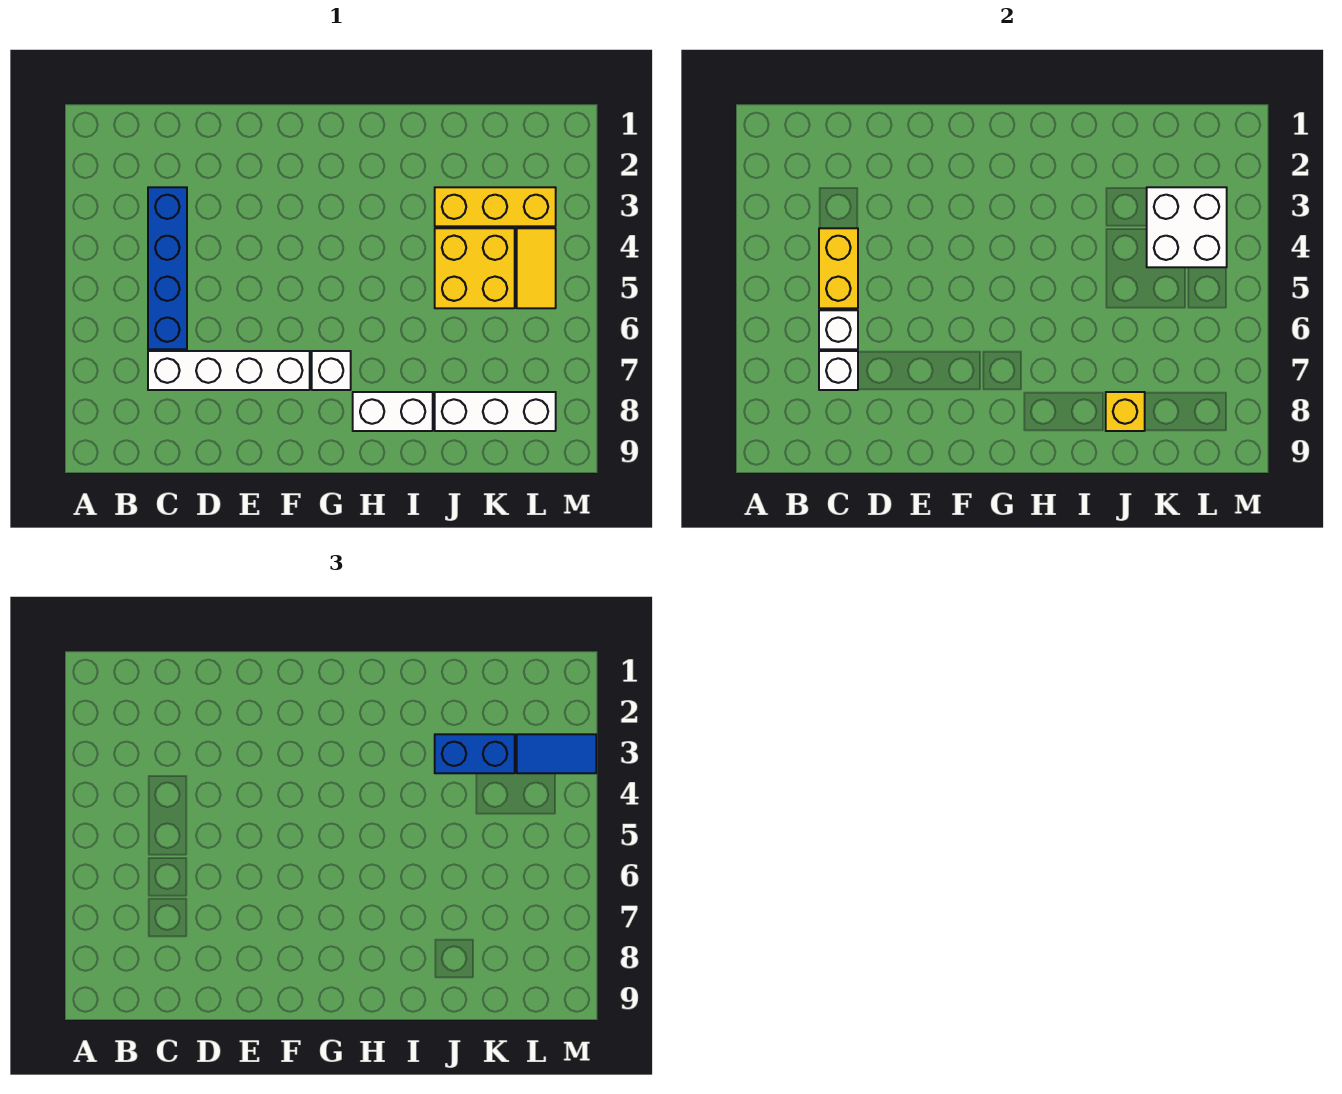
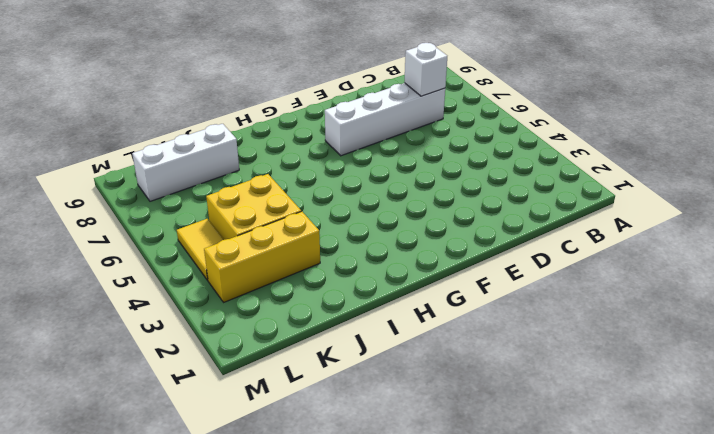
none -> blue 1x4 brick [148,187,187,349]
none -> white 1x1 brick [312,351,351,390]
none -> white 1x2 brick [353,392,433,431]

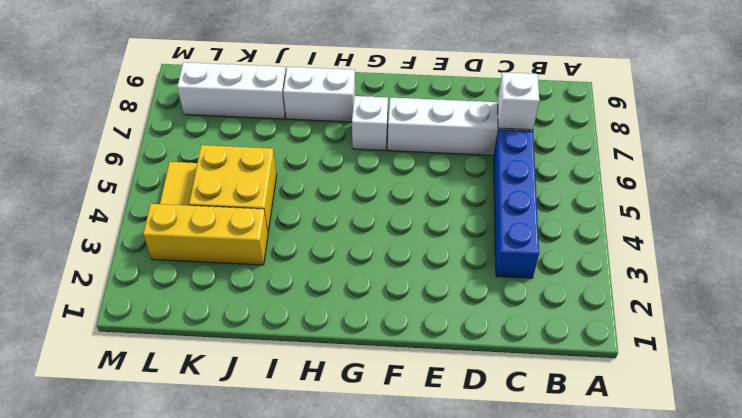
none -> yellow 1x2 brick [819,228,858,308]
none -> white 1x1 brick [819,310,858,349]
none -> yellow 1x1 brick [1106,392,1145,431]

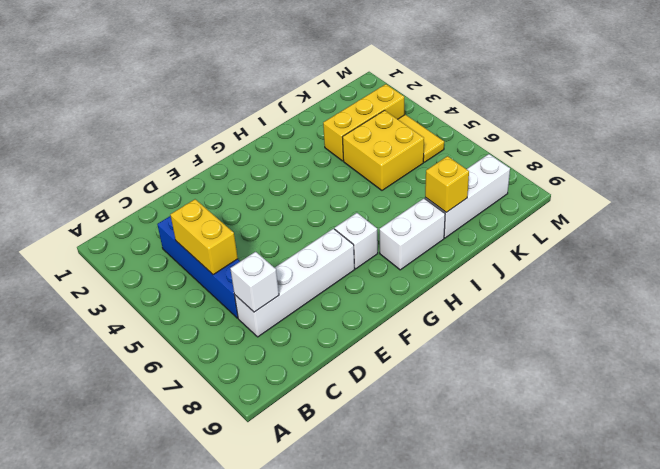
none -> white 1x1 brick [819,310,858,349]
none -> white 2x2 brick [1147,187,1227,267]
none -> blue 1x2 brick [435,734,515,773]

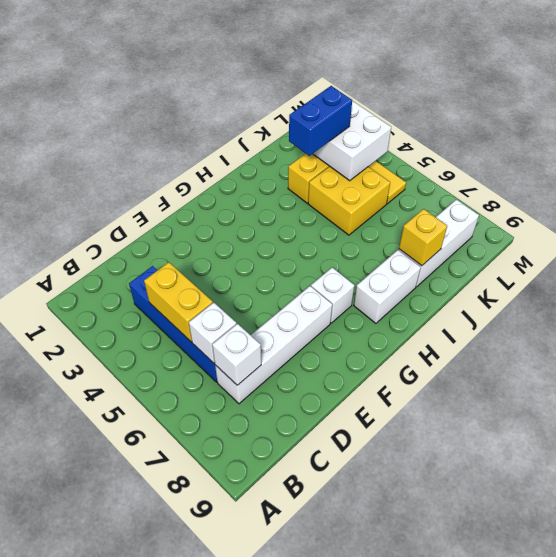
none -> blue 1x2 tile [517,734,596,773]

